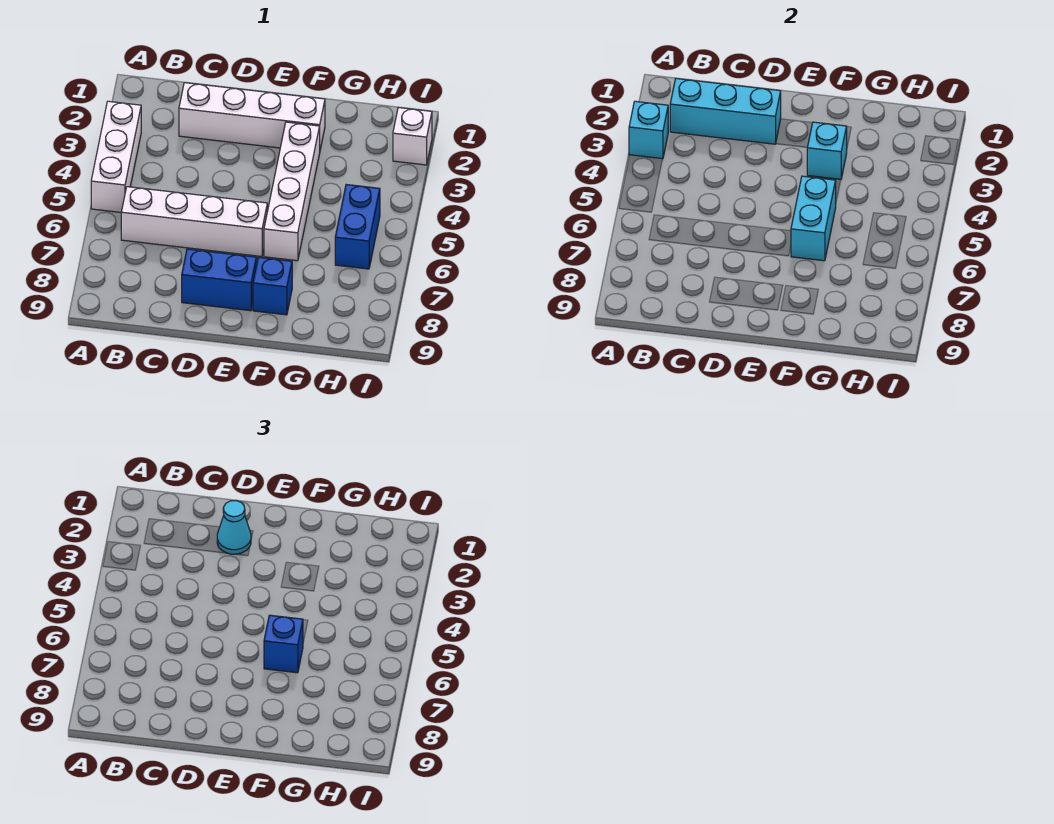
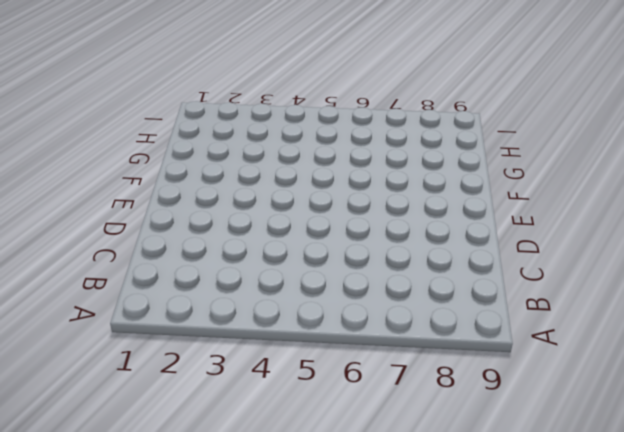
none -> white 1x3 brick [91,101,141,212]
none -> white 1x4 brick [121,187,267,257]
none -> white 1x4 brick [179,83,325,149]

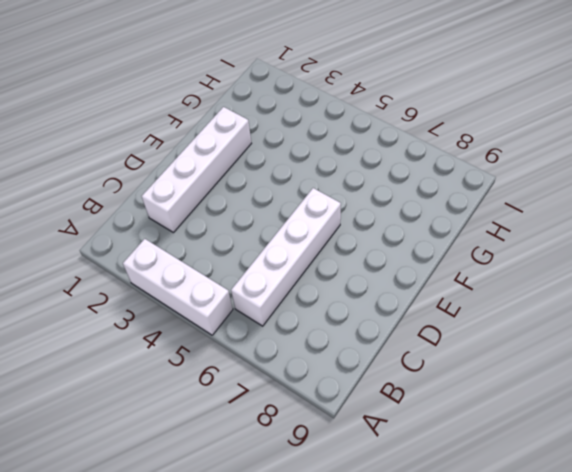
none -> blue 1x2 brick [182,249,257,311]
none -> white 1x4 brick [264,122,320,261]
none -> blue 1x1 brick [253,257,292,315]

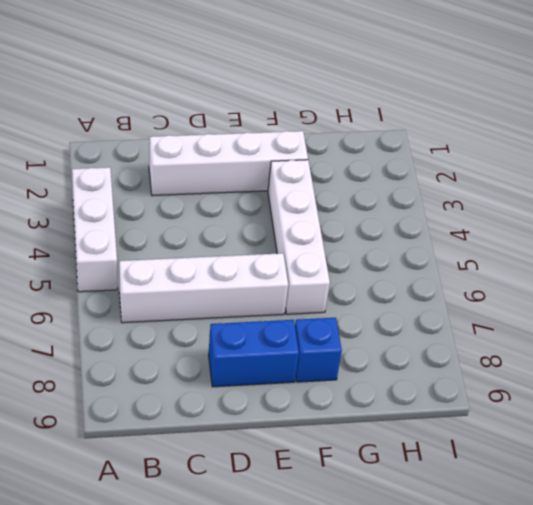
none -> blue 1x2 brick [335,185,380,269]
none -> white 1x1 brick [393,108,432,165]
none -> cyan 1x1 brick [629,101,668,159]

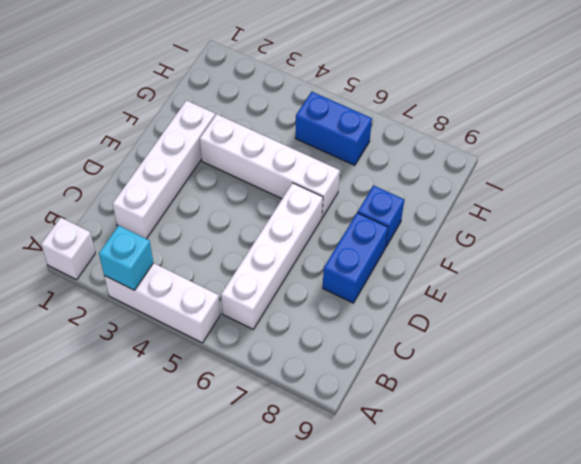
white 1x1 brick [41,218,95,280] -> white 1x1 brick moved to [393,108,432,165]
none -> cyan 1x3 brick [670,79,781,144]
none -> cyan 1x1 brick [807,122,847,179]
none -> cyan 1x2 brick [791,176,836,261]

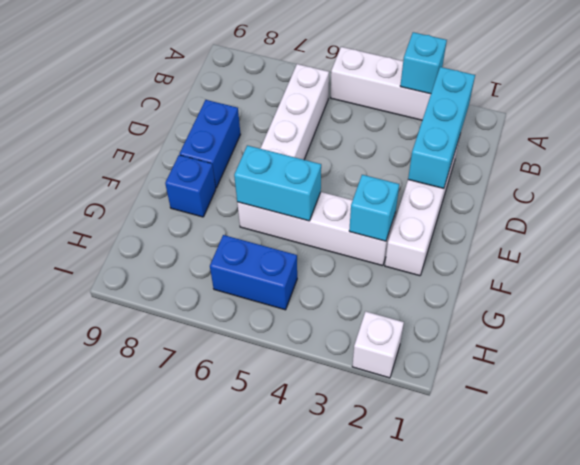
none -> cyan 1x1 cone [217,500,251,554]
none -> blue 1x1 brick [264,615,303,673]

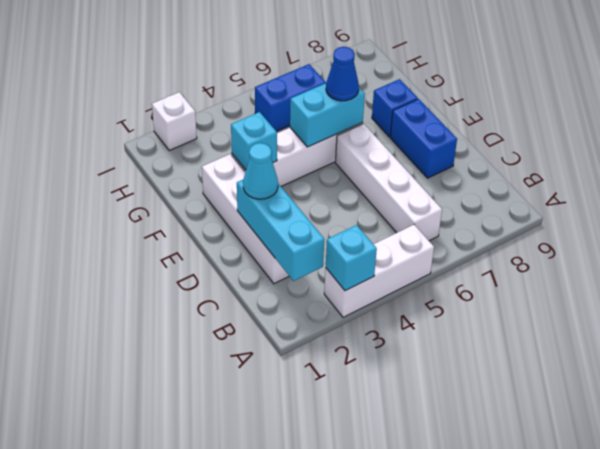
blue 1x1 cone [326,47,359,101] -> blue 1x1 brick [264,615,303,673]

